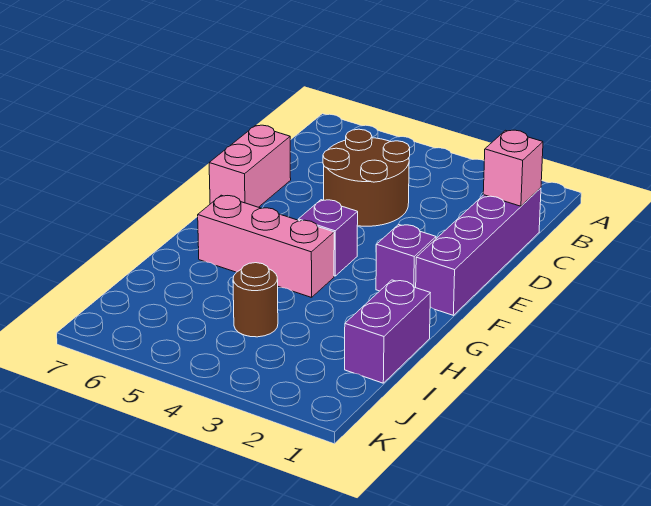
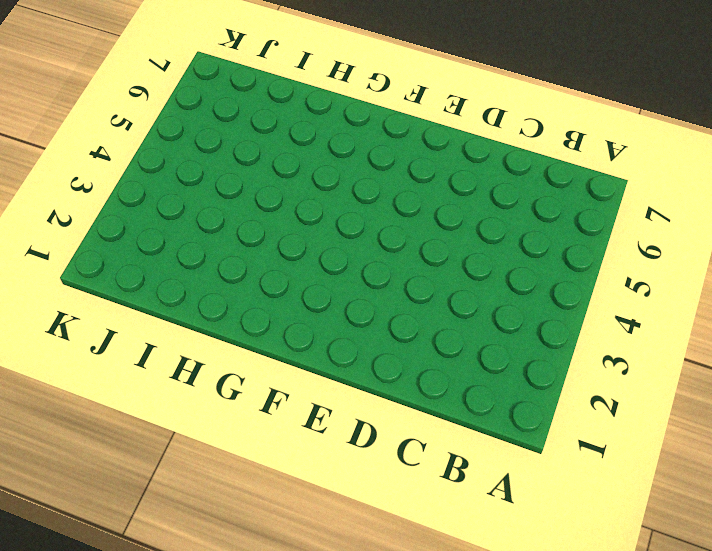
none -> purple 1x4 brick [416,188,541,315]
none -> brown 2x2 round brick [323,129,410,226]

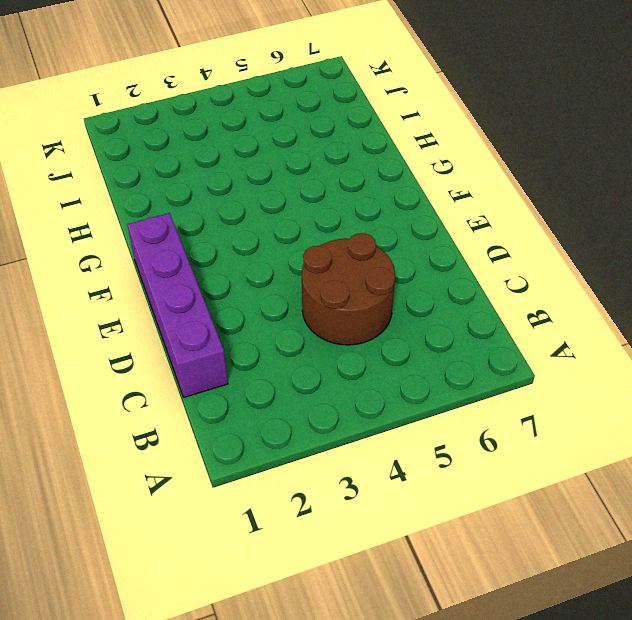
none -> pink 1x2 brick [209,125,291,207]
none -> purple 1x1 brick [376,224,436,291]

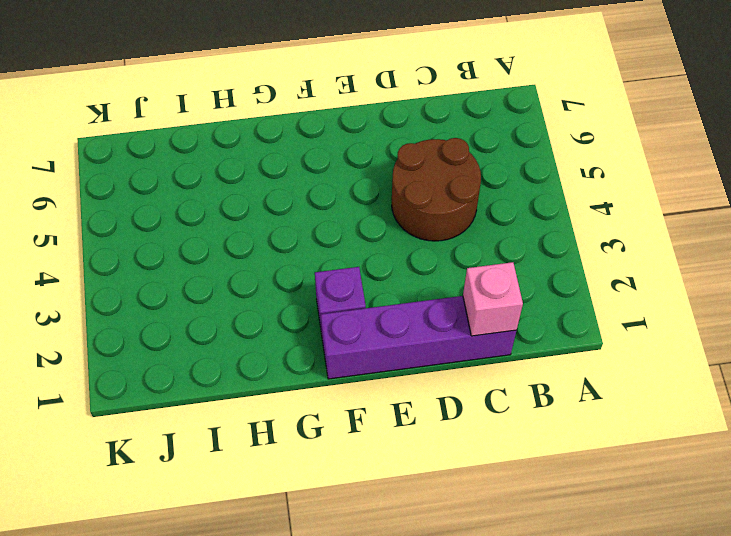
none -> pink 1x2 brick [209,125,291,207]
none -> purple 1x1 brick [298,200,358,276]

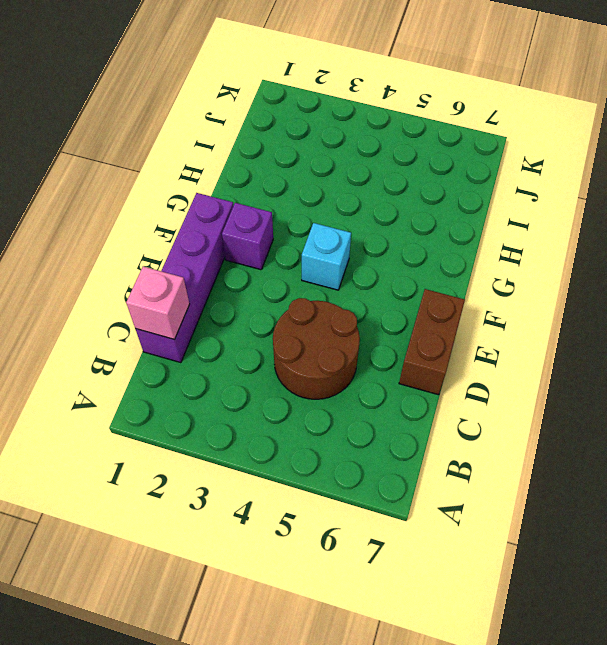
brown 1x2 brick [399,289,465,395] -> pink 1x2 brick [209,125,291,207]
cyan 1x1 brick [302,223,351,290] -> purple 1x1 brick [298,200,358,276]
none -> pink 1x3 brick [198,195,334,298]
none -> purple 1x2 brick [345,280,430,383]

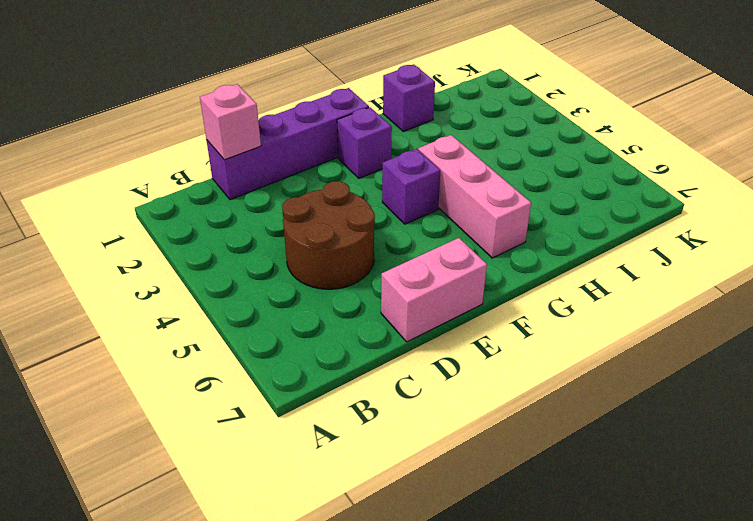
purple 1x1 brick [383,65,435,131] -> purple 1x2 brick [345,280,430,383]
none -> brown 1x1 round brick [233,263,278,337]

